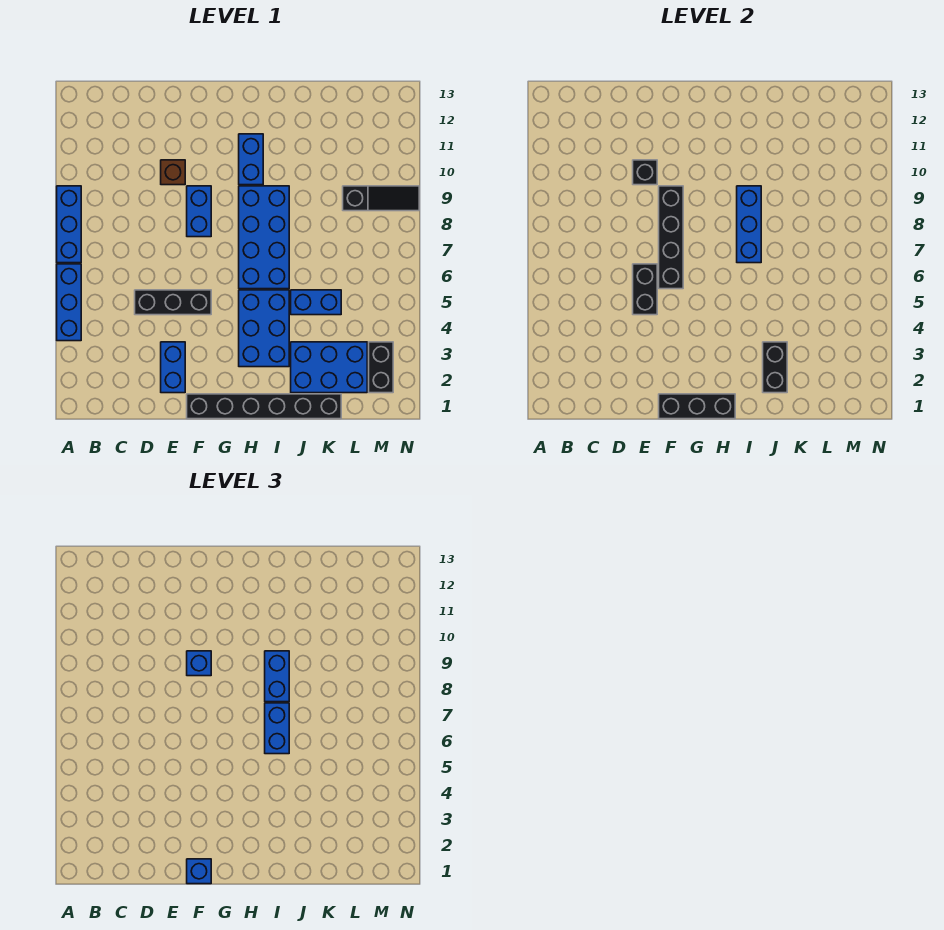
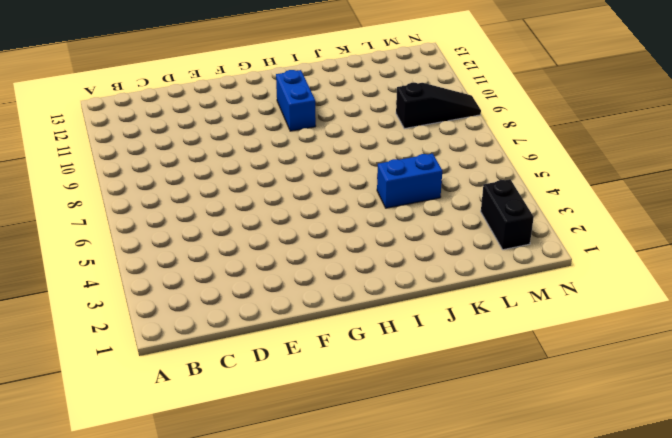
none -> blue 1x3 brick [57,264,81,341]
none -> blue 1x3 brick [57,186,81,263]
none -> black 1x3 brick [135,290,211,315]

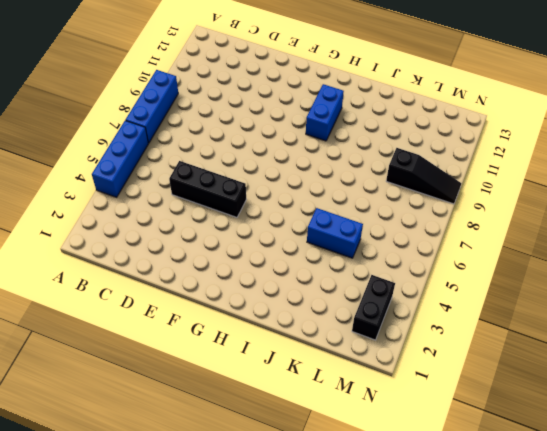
none -> blue 1x2 brick [161,342,185,393]
none -> brown 1x1 brick [161,160,185,185]
none -> black 1x6 brick [187,394,341,419]

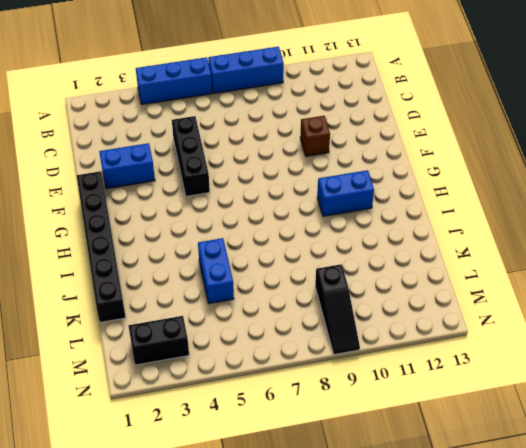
none -> blue 1x2 brick [187,186,211,237]
none -> blue 2x3 brick [239,290,289,367]
none -> blue 2x4 brick [239,186,289,289]

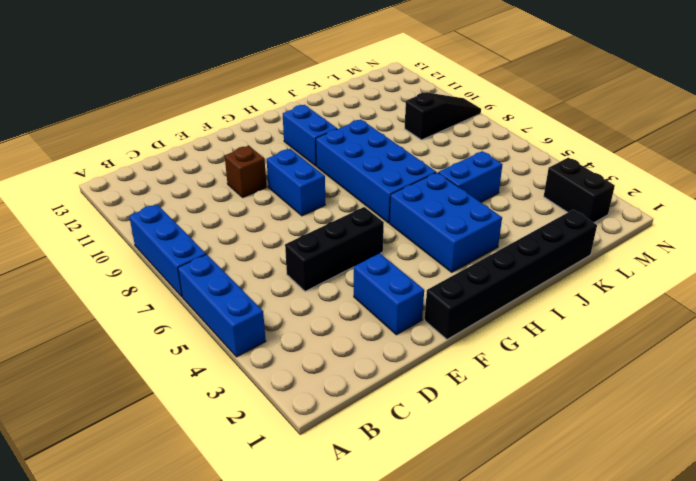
none -> blue 2x3 brick [291,342,367,393]
none -> black 1x2 brick [633,264,657,315]
none -> black 1x1 brick [633,160,657,185]

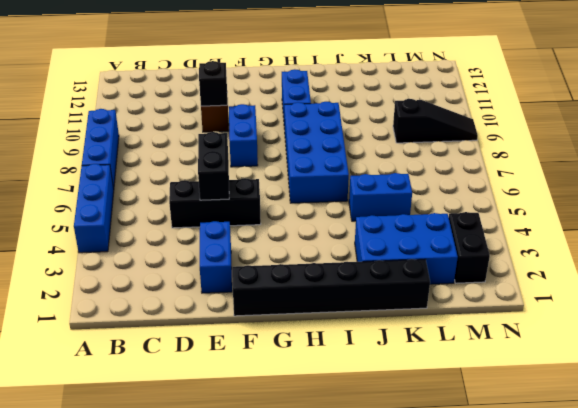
none -> blue 2x3 brick [239,290,289,367]
none -> black 1x3 brick [659,394,735,419]
none -> black 1x4 brick [659,186,683,289]

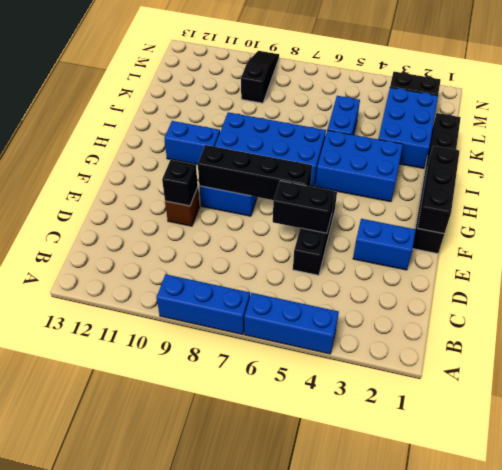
none -> blue 1x3 brick [737,186,761,263]
none -> black 1x2 brick [763,342,787,393]
none -> blue 1x1 brick [187,859,211,884]

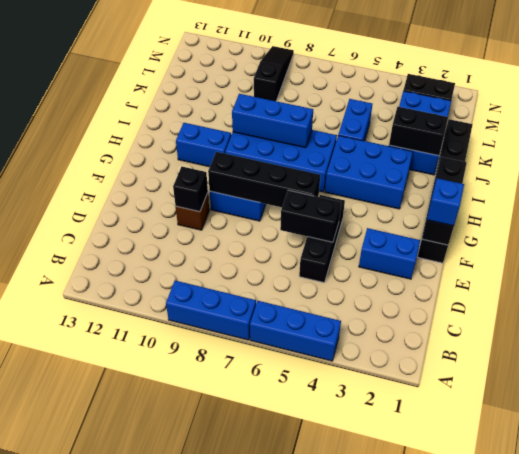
none -> blue 1x1 brick [187,651,211,676]
none -> blue 1x2 brick [265,703,289,754]
none -> blue 1x2 brick [265,651,289,702]

